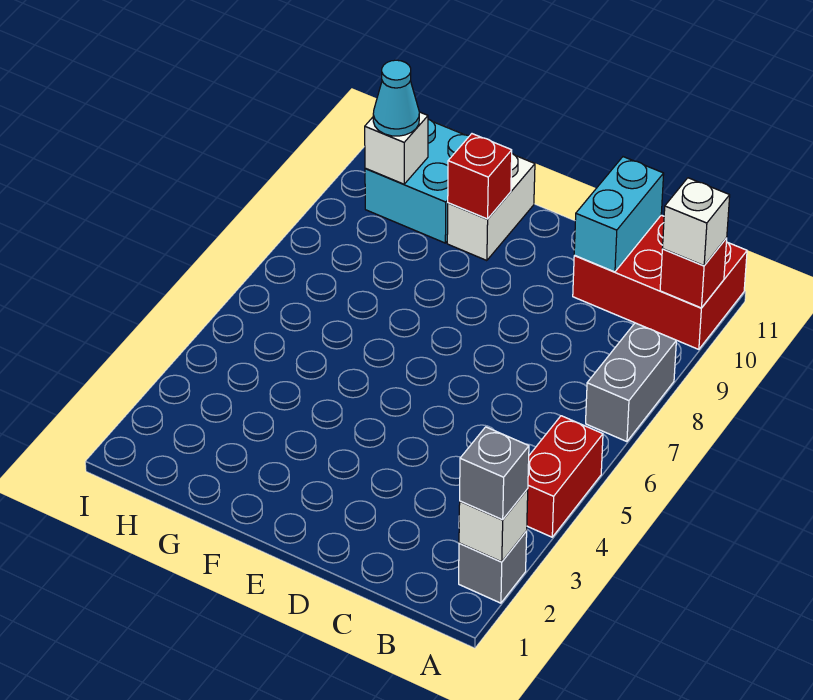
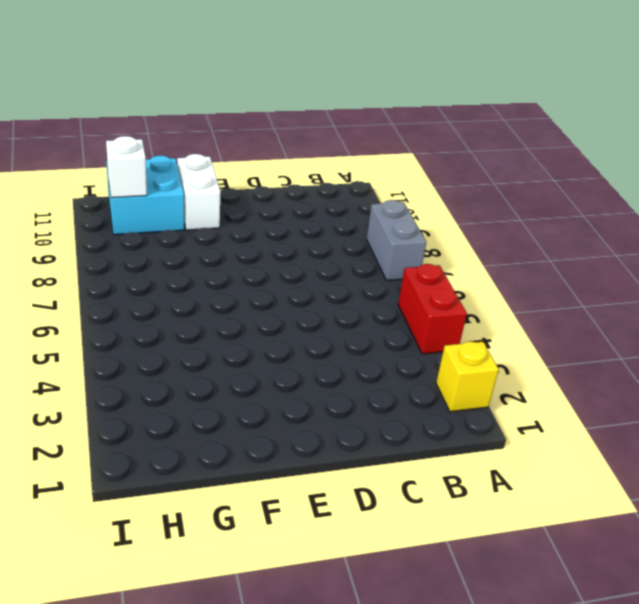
yellow 1x1 brick [436,342,499,412] -> grey 1x1 brick [459,531,527,603]
none -> red 2x3 brick [573,215,747,349]
none -> white 1x1 brick [459,489,528,562]
none -> red 1x1 brick [660,238,727,308]

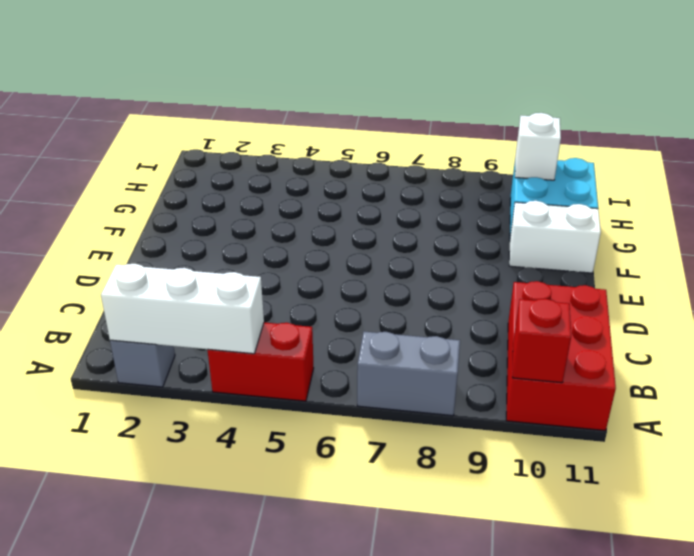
white 1x3 brick [101,264,264,354] -> white 1x1 brick [459,489,528,562]
none -> cyan 1x2 brick [574,157,664,272]
none -> red 1x1 brick [448,134,512,219]
none -> grey 1x1 brick [460,427,529,520]

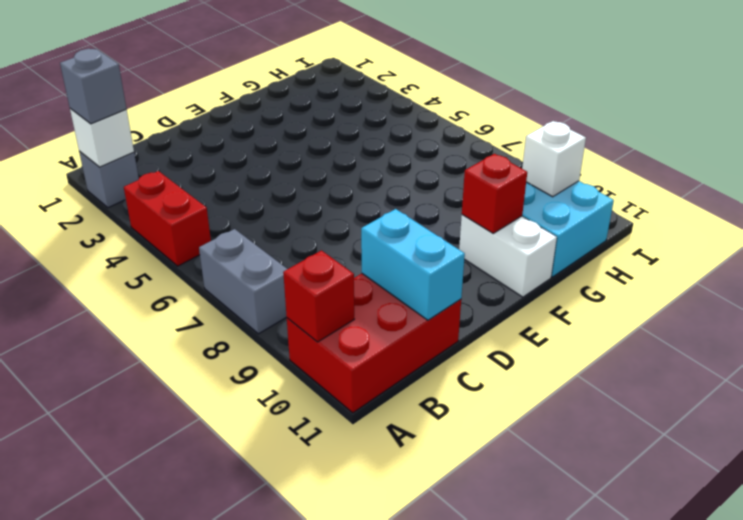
none -> white 1x1 brick [662,178,730,266]
none -> cyan 1x1 cone [373,60,419,136]

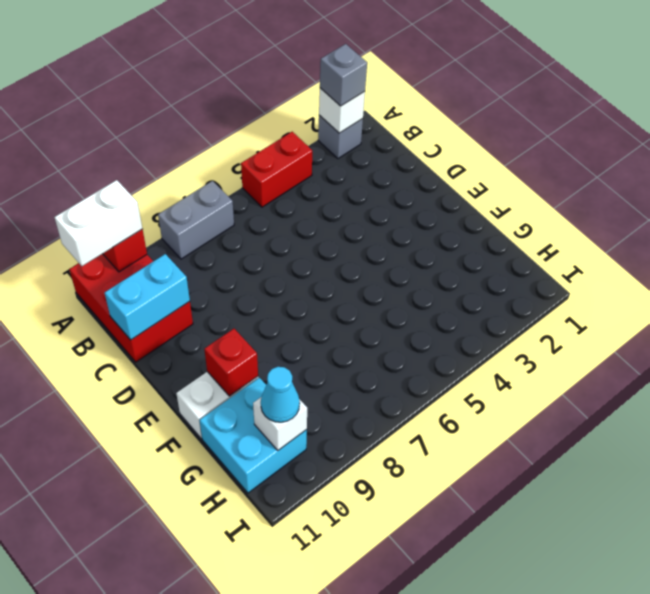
white 1x2 brick [55,180,142,266] -> white 1x1 brick [662,178,730,266]

